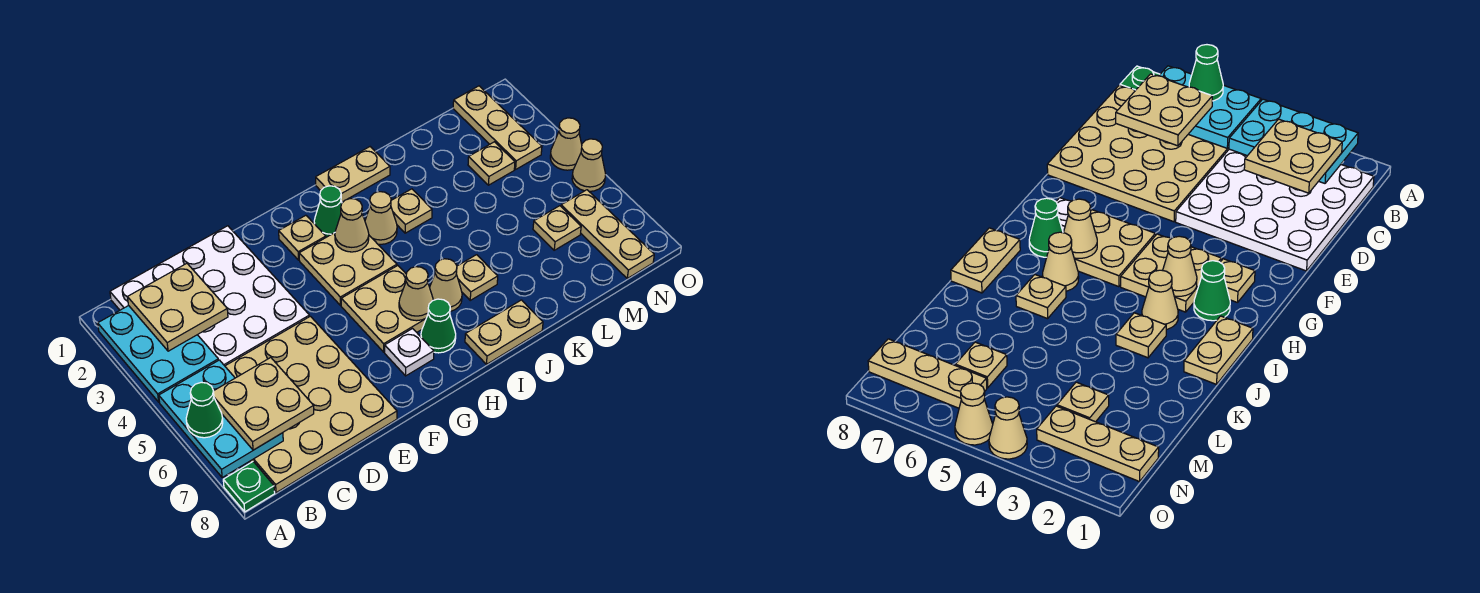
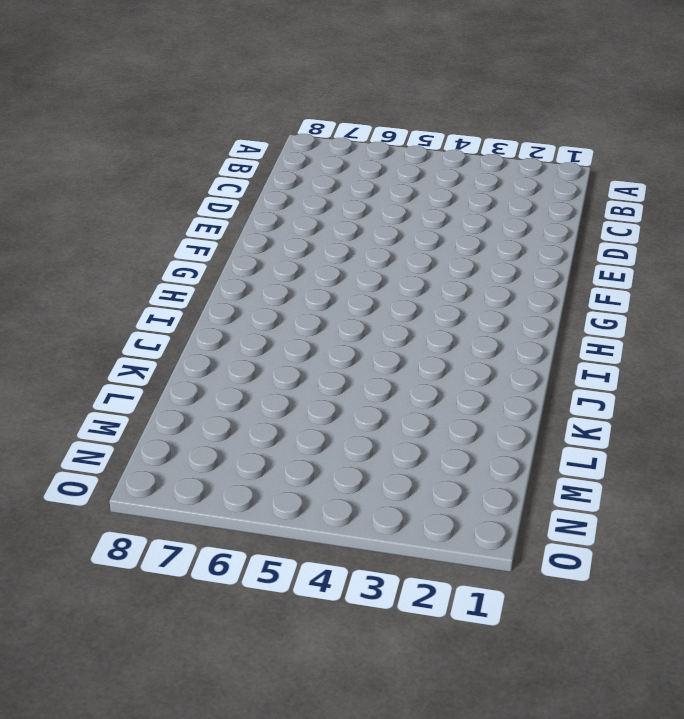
none -> green 1x1 plate [223,462,275,512]
none -> white 4x4 plate [110,226,309,366]
none -> tan 4x4 plate [225,316,397,493]

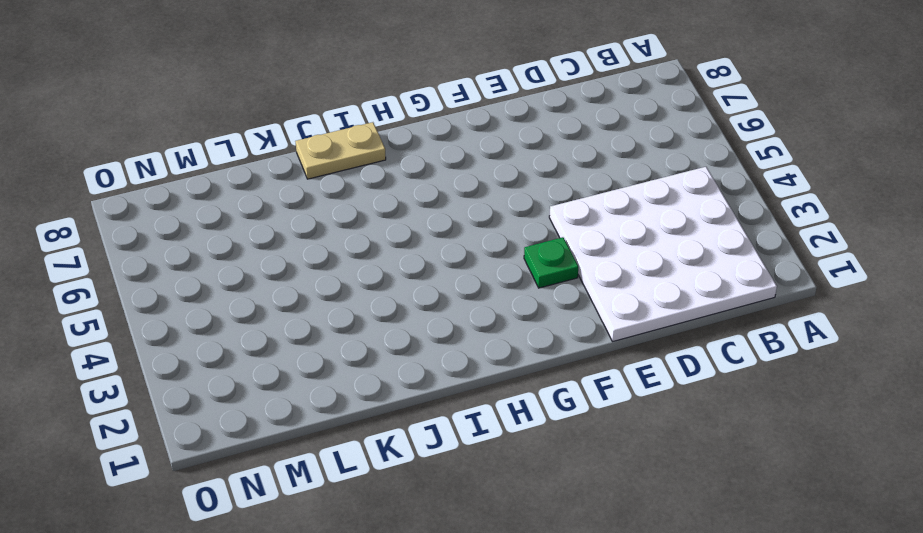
green 1x1 plate [524,237,578,288] -> green 1x1 plate moved to [223,462,275,512]
none -> tan 4x4 plate [225,316,397,493]
none -> tan 1x1 plate [279,215,326,260]
none -> tan 2x2 plate [299,233,397,305]

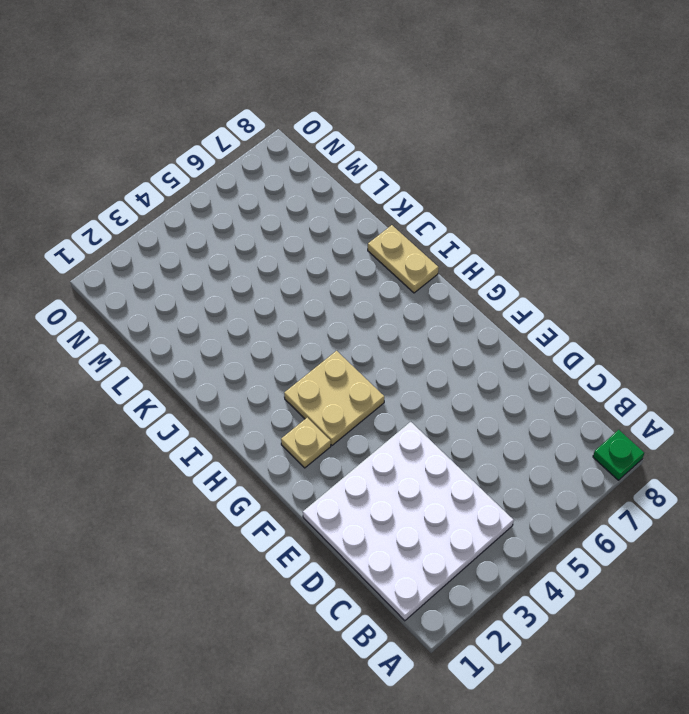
none -> tan 4x4 plate [225,316,397,493]
none -> tan 2x2 plate [341,266,426,352]
none -> white 1x1 plate [385,329,434,376]

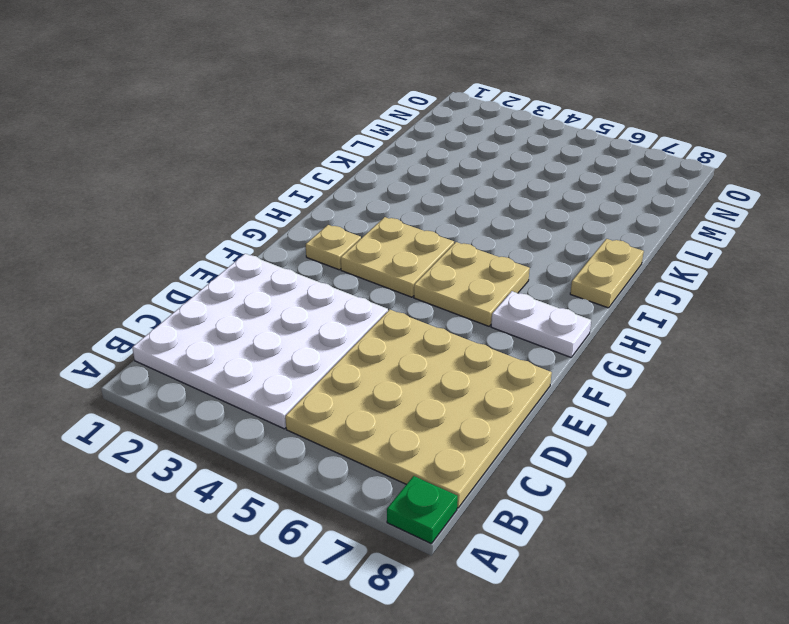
white 1x2 plate [491,291,591,357] -> white 1x1 plate [385,329,434,376]
none -> green 1x1 cone [314,186,342,237]
none -> green 1x1 cone [421,299,456,353]
none -> tan 1x2 plate [316,147,390,202]

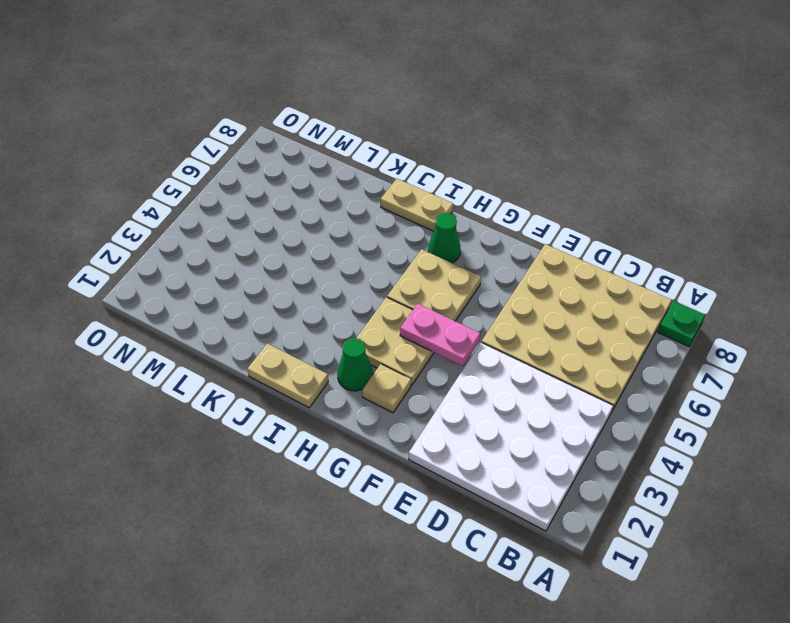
pink 1x2 plate [400,304,480,366] -> none
none -> white 1x1 plate [385,329,434,376]
none -> tan 1x1 cone [365,192,397,244]
none -> tan 1x1 cone [430,259,462,312]

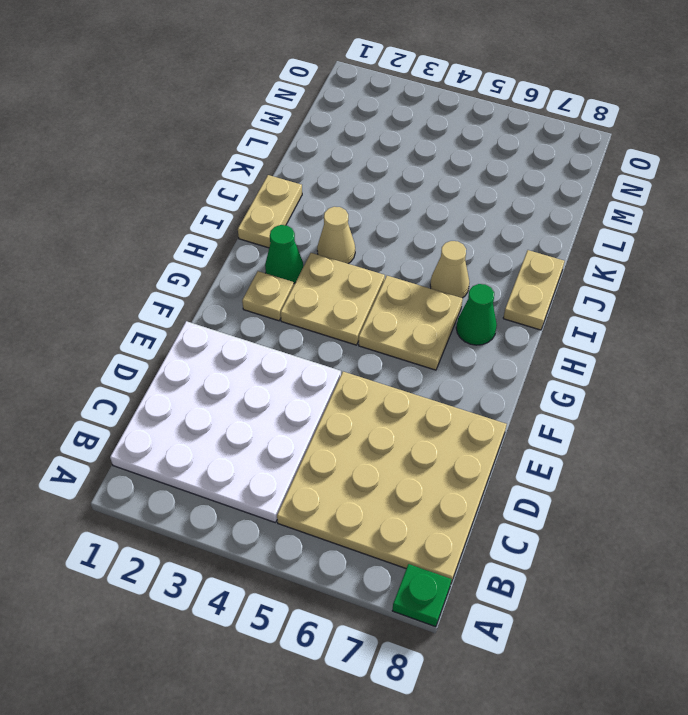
none -> white 1x1 plate [385,329,434,376]
none -> tan 1x1 plate [391,189,432,233]
none -> tan 1x1 plate [456,255,498,300]

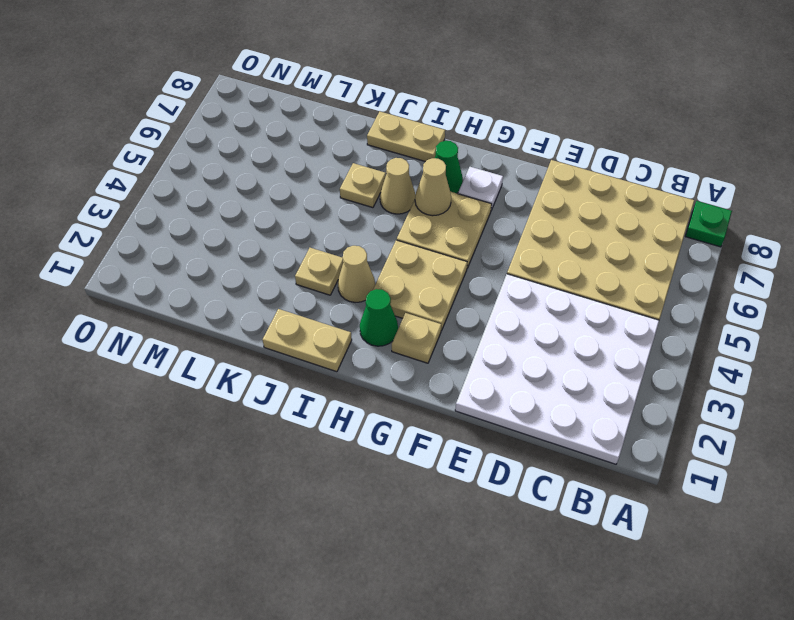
none -> tan 1x1 plate [468,142,515,185]
none -> tan 1x1 plate [533,206,581,250]
none -> tan 1x3 plate [453,86,542,169]

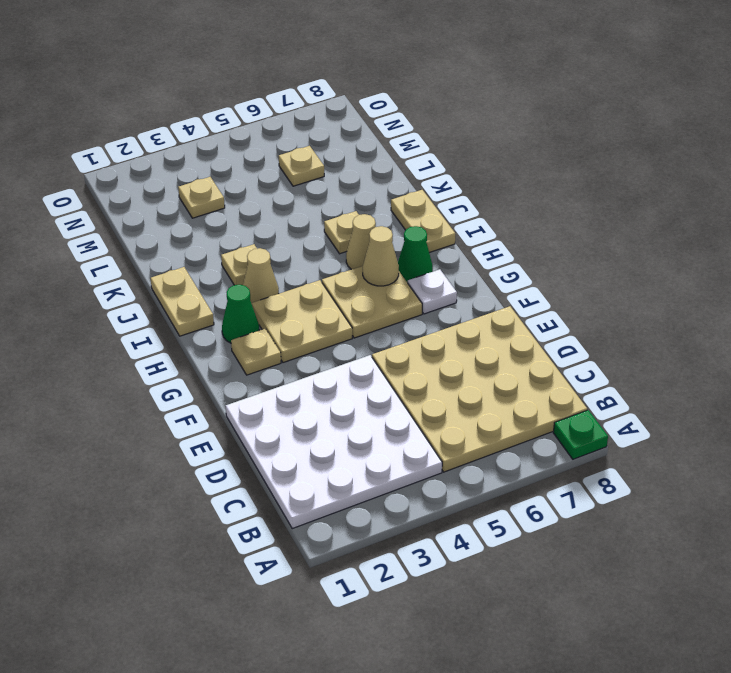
none -> tan 1x3 plate [453,86,542,169]
none -> tan 1x3 plate [561,190,654,278]
none -> tan 1x1 cone [550,118,582,170]

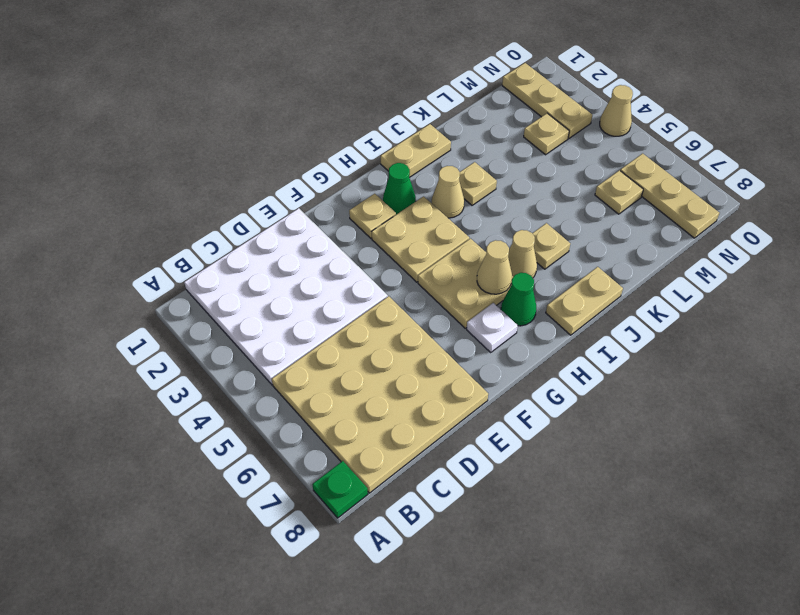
none -> tan 1x1 cone [572,139,606,191]
none -> cyan 2x3 plate [98,306,218,402]
none -> cyan 2x3 plate [159,360,283,477]

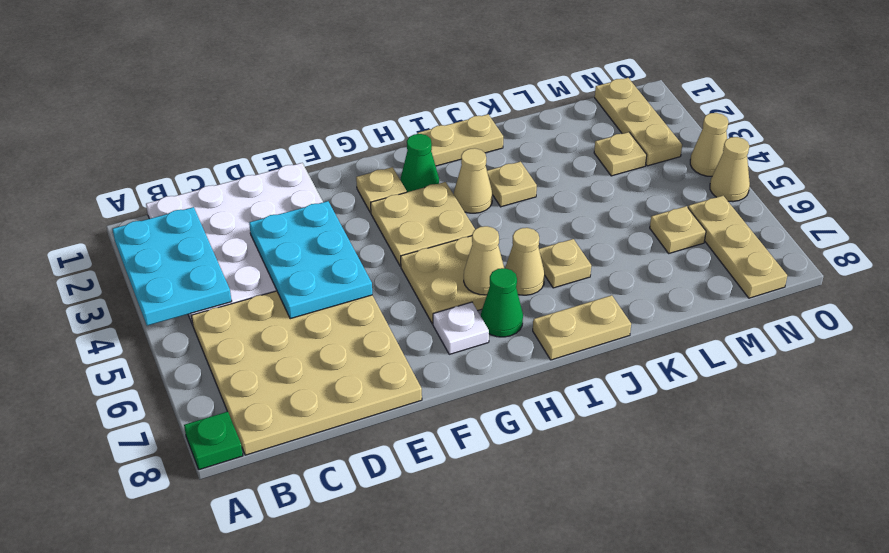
cyan 2x3 plate [249,201,372,319] -> cyan 2x3 plate moved to [159,360,283,477]
none -> tan 1x1 cone [335,199,369,252]
none -> green 1x1 cone [186,382,223,438]
none -> tan 2x2 plate [128,263,228,351]

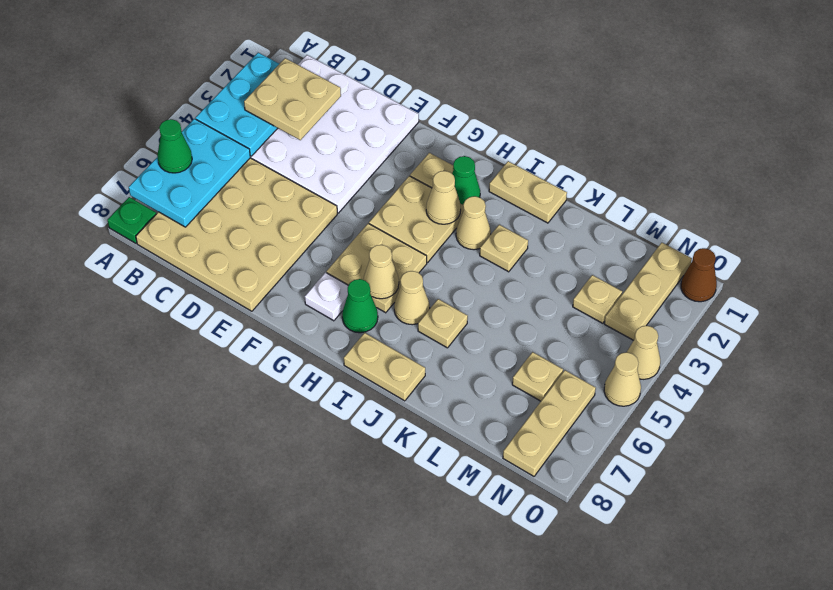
brown 1x1 cone [681,248,717,302] -> none
none -> tan 2x2 plate [214,358,314,450]

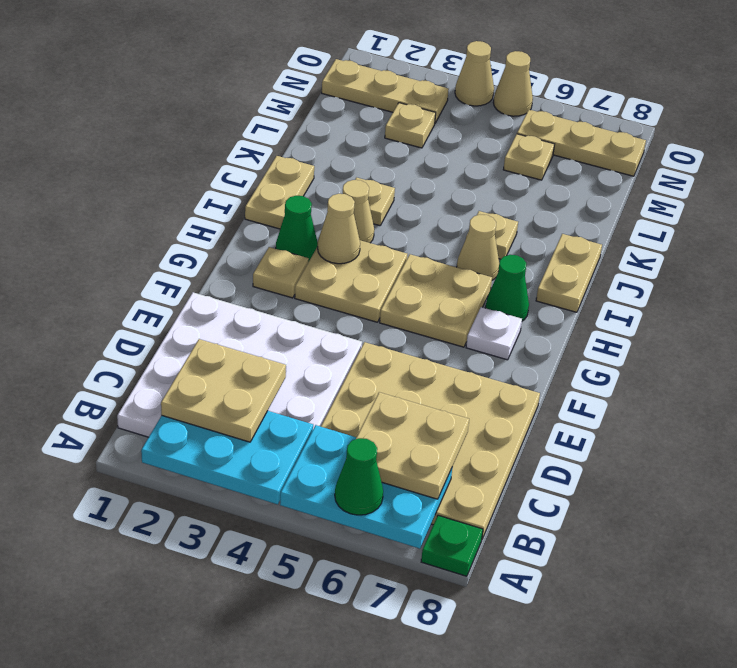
none -> tan 1x1 cone [399,267,433,321]

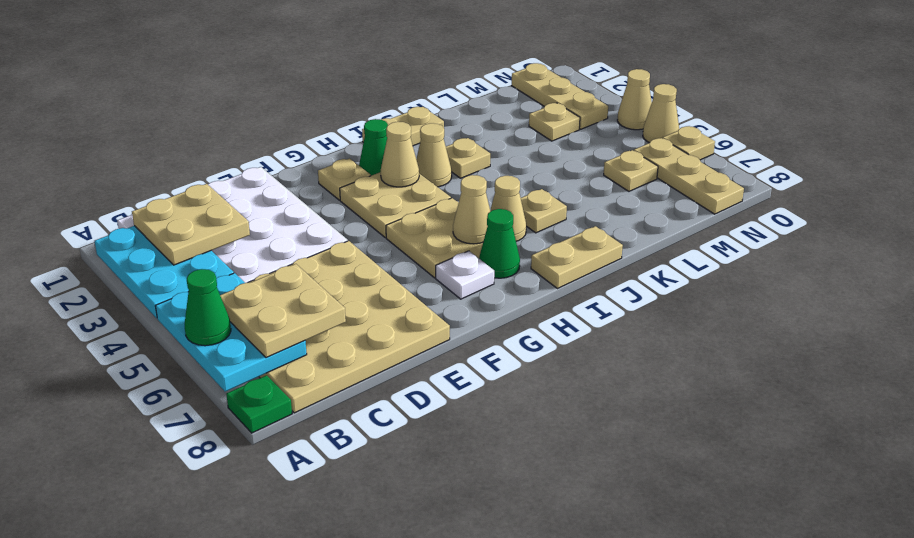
tan 1x1 plate [662,126,715,160] -> none

